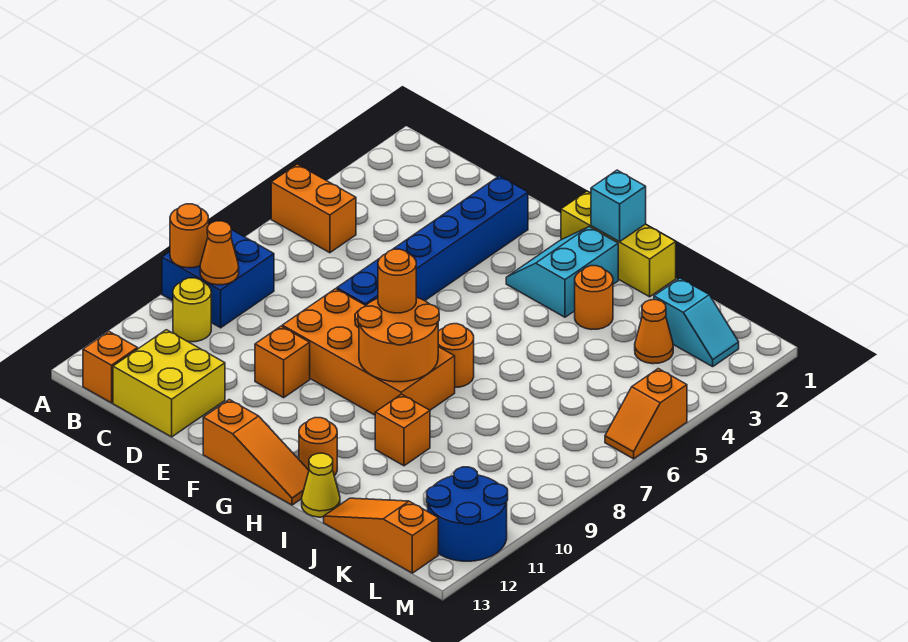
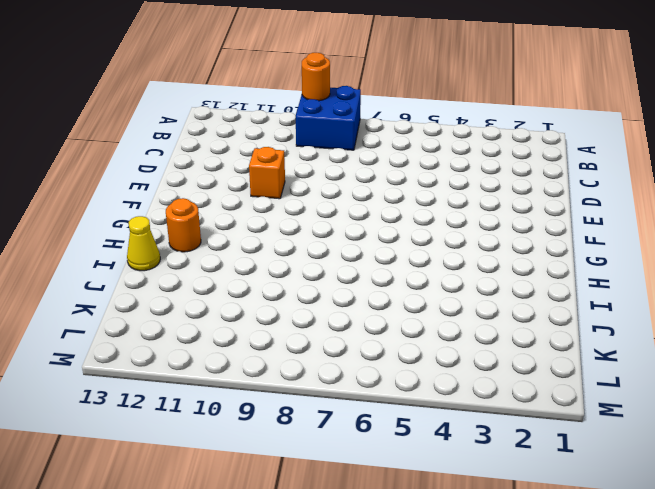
none -> orange 1x2 brick [271,164,356,253]
none -> yellow 1x1 round brick [173,278,211,342]
none -> orange 1x1 brick [83,332,138,403]

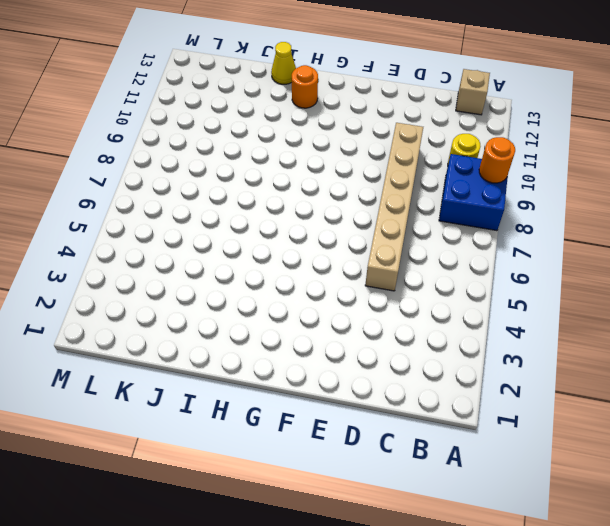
tan 1x1 brick [456,69,490,115] -> orange 1x1 brick [83,332,138,403]
tan 1x6 brick [365,123,423,291] -> none
none -> orange 1x2 brick [271,164,356,253]
none -> yellow 2x2 brick [113,330,225,437]
none -> blue 1x6 brick [337,176,528,305]

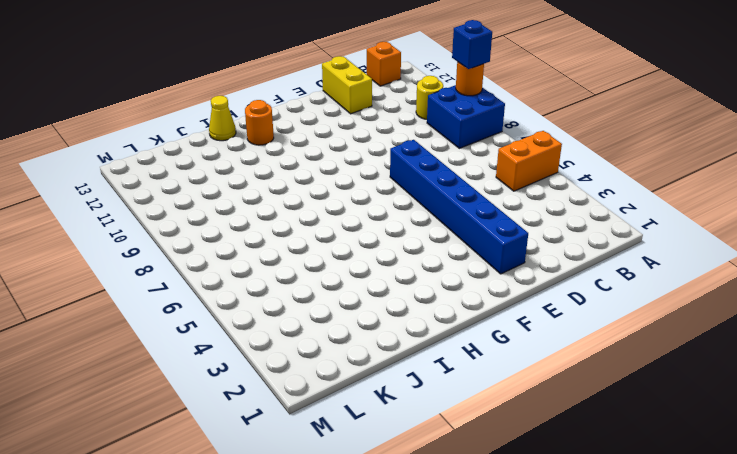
blue 1x1 brick [452,20,492,69] -> none
yellow 1x2 brick [322,56,372,114] -> yellow 2x2 brick [113,330,225,437]
none -> orange 2x4 brick [282,289,455,415]
none -> orange 1x1 brick [255,326,310,398]
none -> orange 1x3 slope [203,400,309,505]

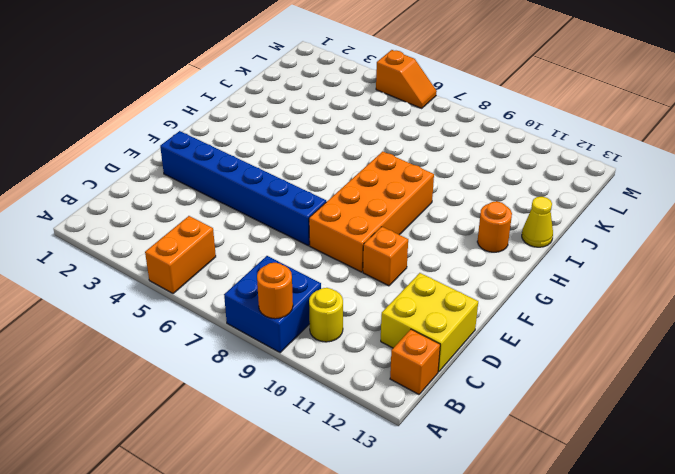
none -> orange 1x3 slope [203,400,309,505]
none -> yellow 1x3 brick [561,191,676,297]
none -> cyan 2x2 slope [506,227,618,317]

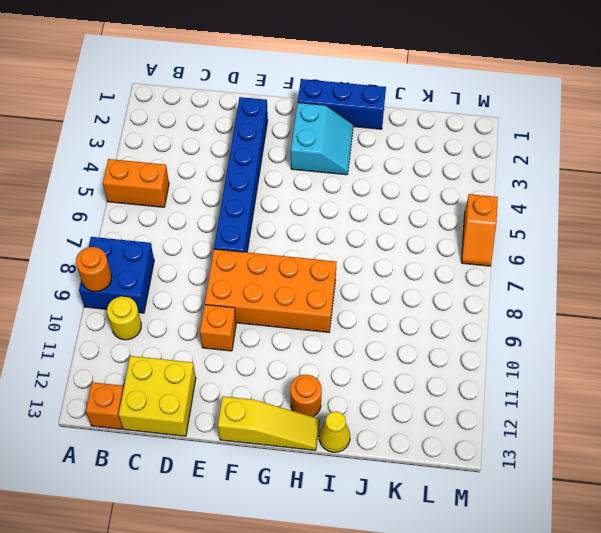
yellow 1x3 slope [218,396,319,450] -> orange 1x3 slope [203,400,309,505]
blue 1x3 brick [298,79,386,129] -> yellow 1x3 brick [561,191,676,297]
cyan 2x2 slope [291,103,353,175] -> cyan 2x2 slope turned to [506,227,618,317]
none -> orange 1x1 round brick [438,324,474,387]
none -> orange 1x1 round brick [575,266,613,329]
none -> orange 1x1 brick [375,394,430,466]

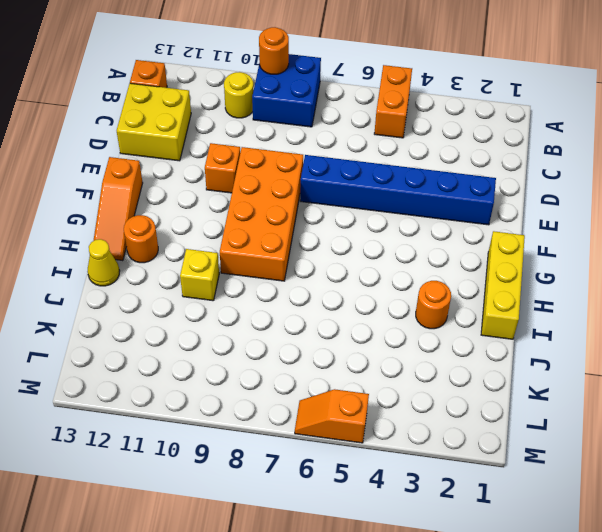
yellow 1x1 brick [180,249,219,301] -> orange 1x1 brick [375,394,430,466]
none -> cyan 2x2 slope [506,227,618,317]
none -> orange 1x1 round brick [438,324,474,387]
none -> orange 1x3 slope [324,498,438,573]

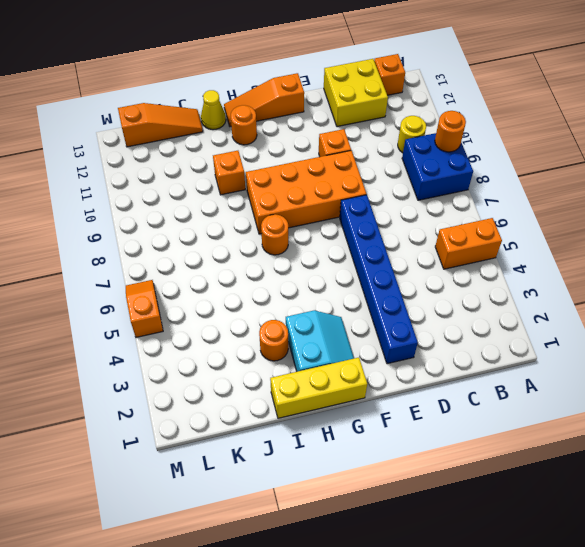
none -> cyan 1x2 slope [654,278,739,367]
none -> orange 1x1 cone [635,300,673,364]
none -> blue 2x2 round brick [427,467,508,561]

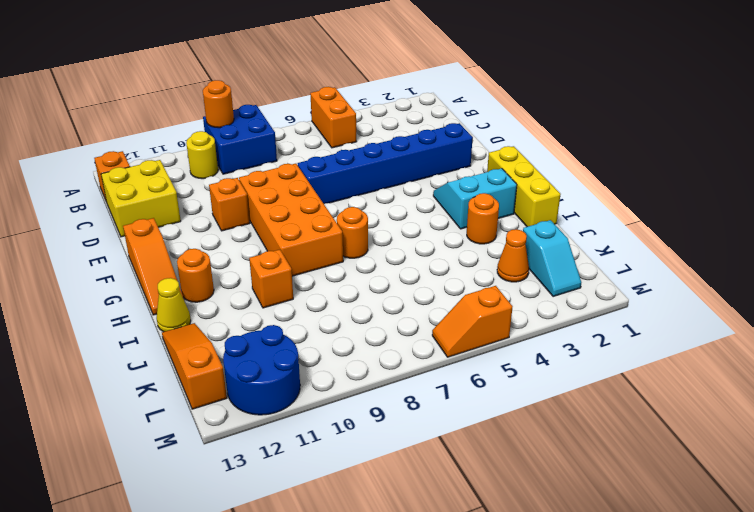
none -> orange 1x1 cone [200,221,239,285]
none -> orange 2x2 round brick [358,297,439,382]
none -> cyan 1x1 brick [591,170,646,242]

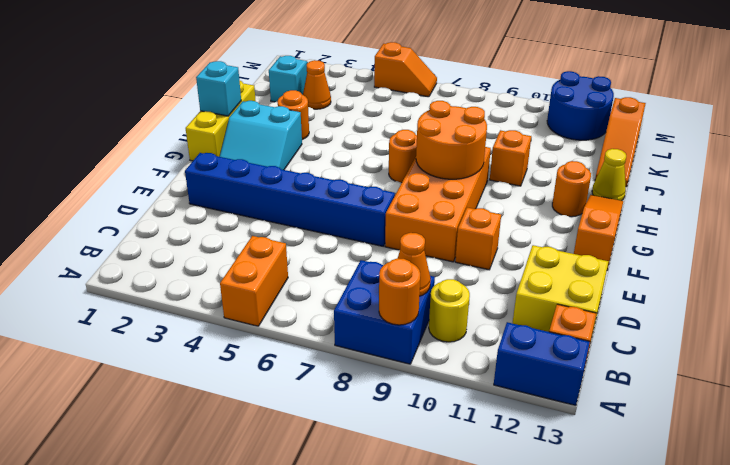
blue 1x2 brick [494,322,590,405] -> none
none -> orange 1x1 round brick [378,249,416,313]

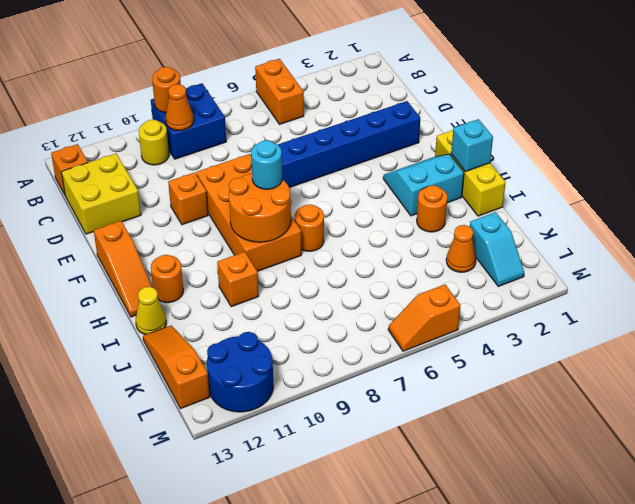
cyan 1x1 round brick [251,140,282,189] -> orange 1x1 round brick [378,249,416,313]

